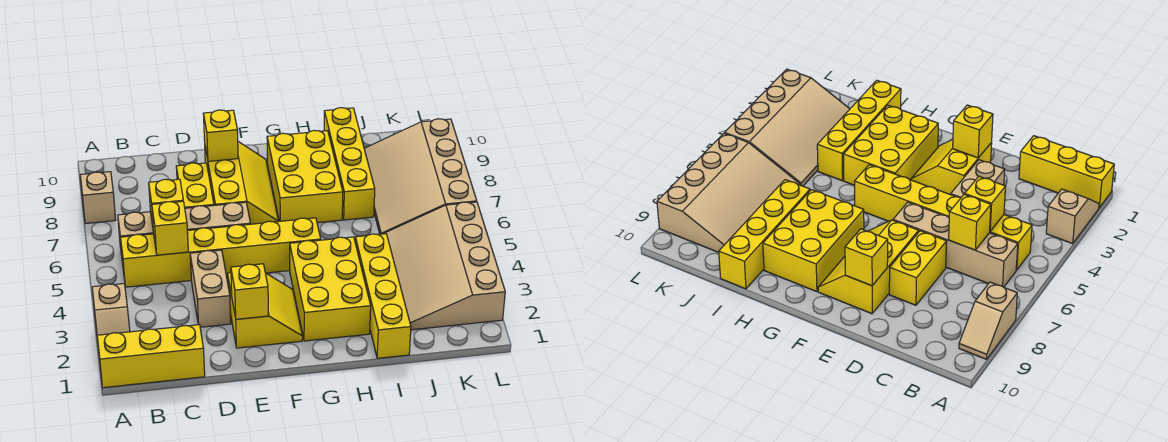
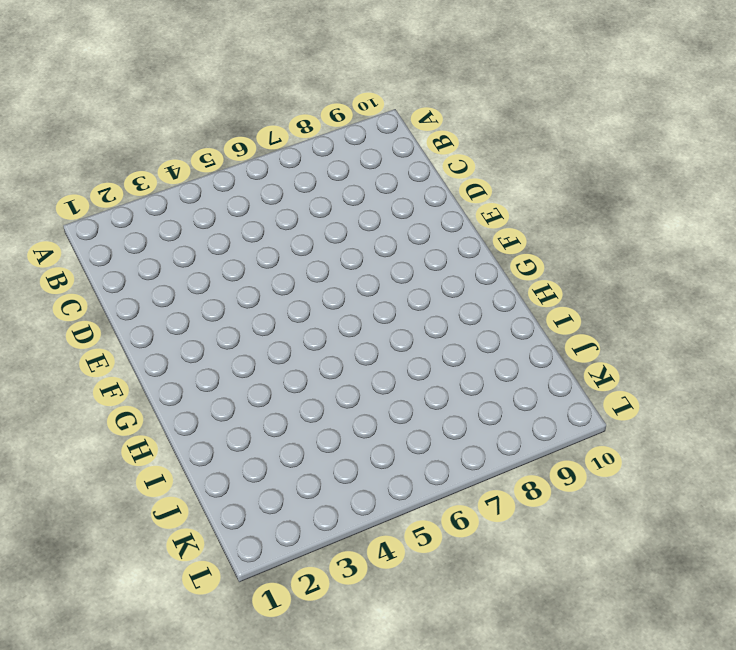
none -> yellow 1x3 brick [97,324,205,388]
none -> tan 1x2 slope [92,284,130,350]
none -> tan 1x2 slope [80,172,116,224]

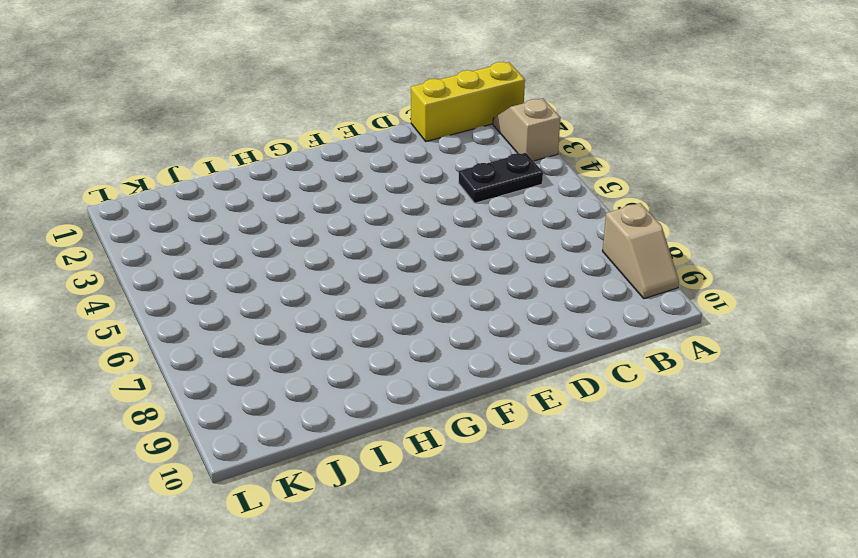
black 1x2 plate [459,153,543,203] -> none
none -> yellow 1x6 brick [121,218,321,287]
none -> tan 1x4 brick [118,202,251,256]
none -> tan 1x2 brick [190,250,231,327]

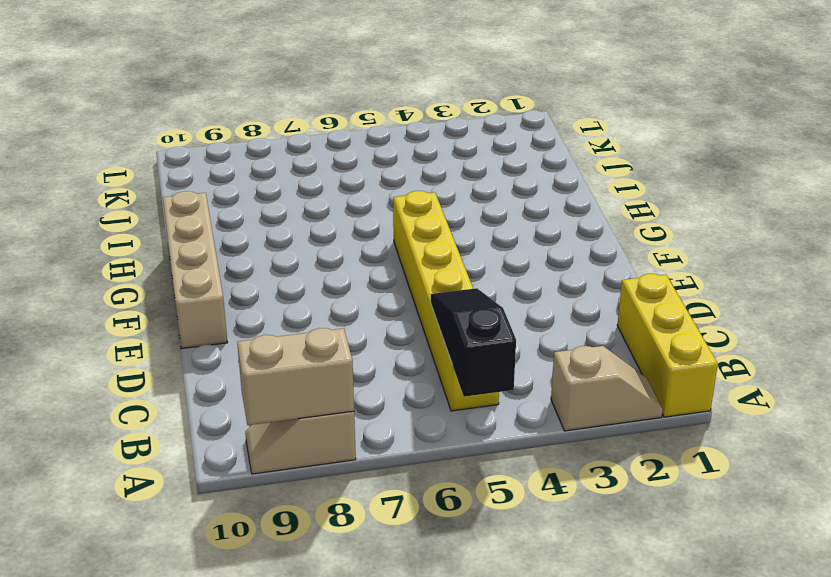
black 1x3 slope [431,288,516,397] -> yellow 1x1 brick [152,201,188,255]
tan 1x2 brick [237,328,354,425] -> tan 1x2 brick moved to [190,250,231,327]
tan 1x4 brick [163,191,228,349] -> tan 1x4 brick moved to [118,202,251,256]
none -> yellow 1x2 brick [176,163,214,208]
none -> yellow 2x2 slope [228,273,303,348]
none -> yellow 2x3 slope [205,142,279,224]

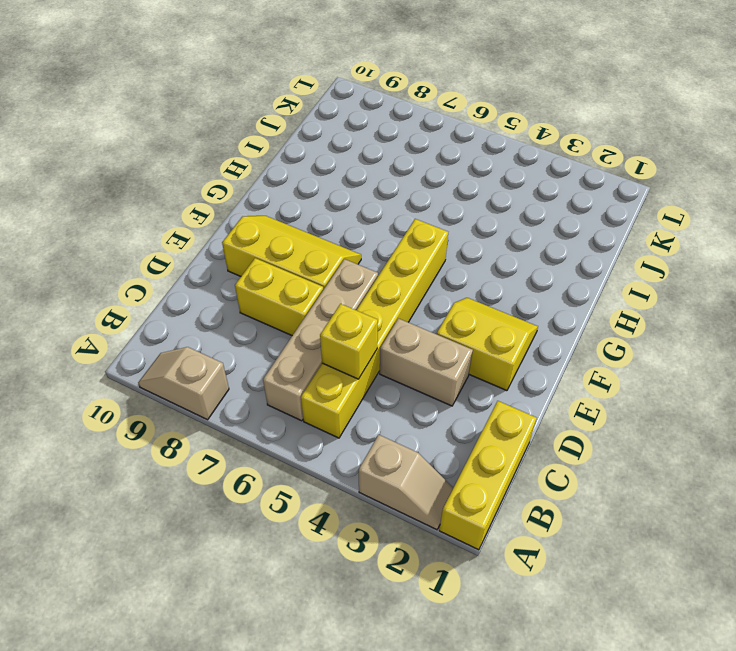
none -> yellow 2x3 brick [290,237,371,341]
none -> yellow 2x3 brick [267,130,343,223]
none -> yellow 1x4 brick [355,234,411,358]

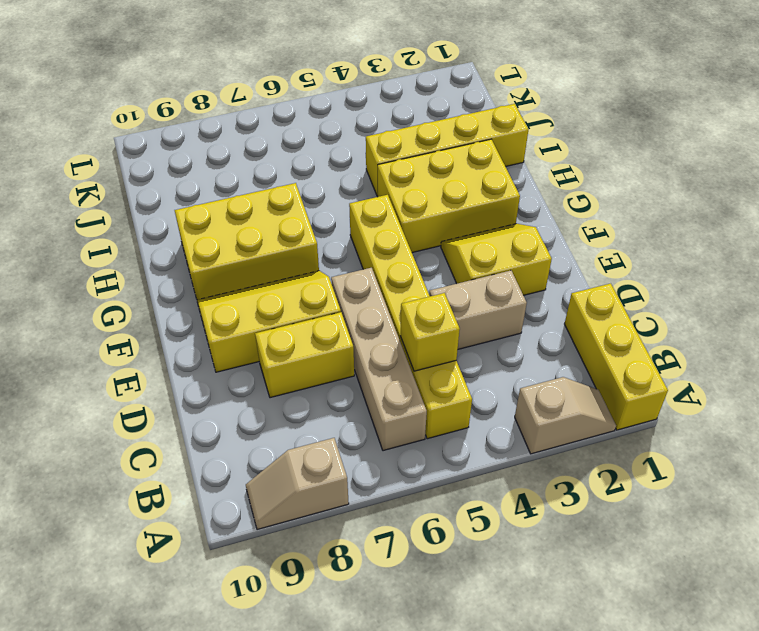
none -> yellow 1x4 brick [324,108,375,220]
none -> tan 3x4 slope [384,202,505,330]
none -> tan 3x4 slope [364,119,477,234]

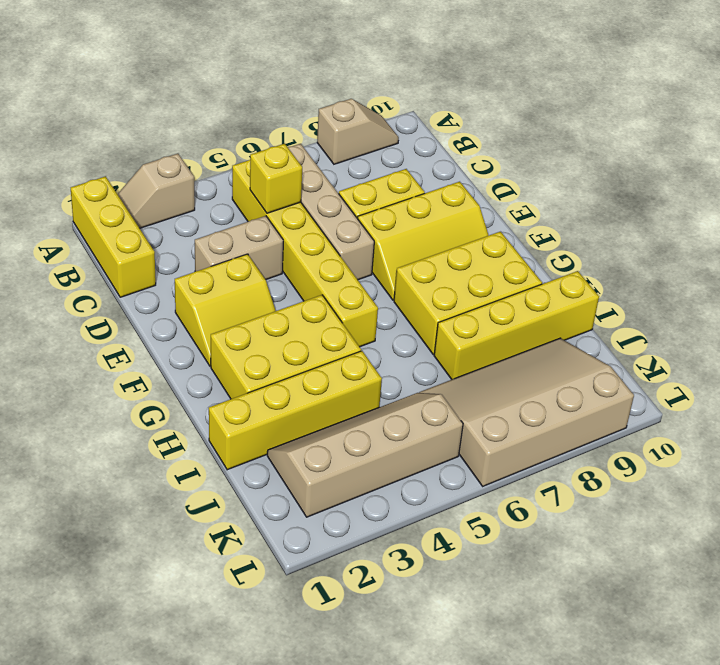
tan 2x4 slope [267,393,463,517] -> tan 3x4 slope [384,202,505,330]
none -> yellow 1x1 brick [149,179,183,226]
none -> yellow 1x1 brick [231,264,268,319]
none -> yellow 1x1 brick [203,110,238,161]

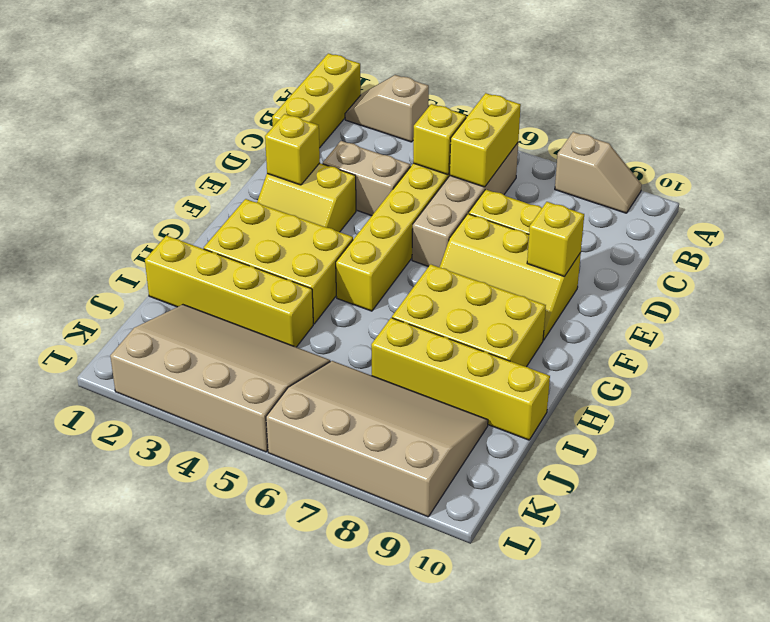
yellow 1x2 brick [450,93,521,187] -> yellow 1x1 brick [149,179,183,226]

